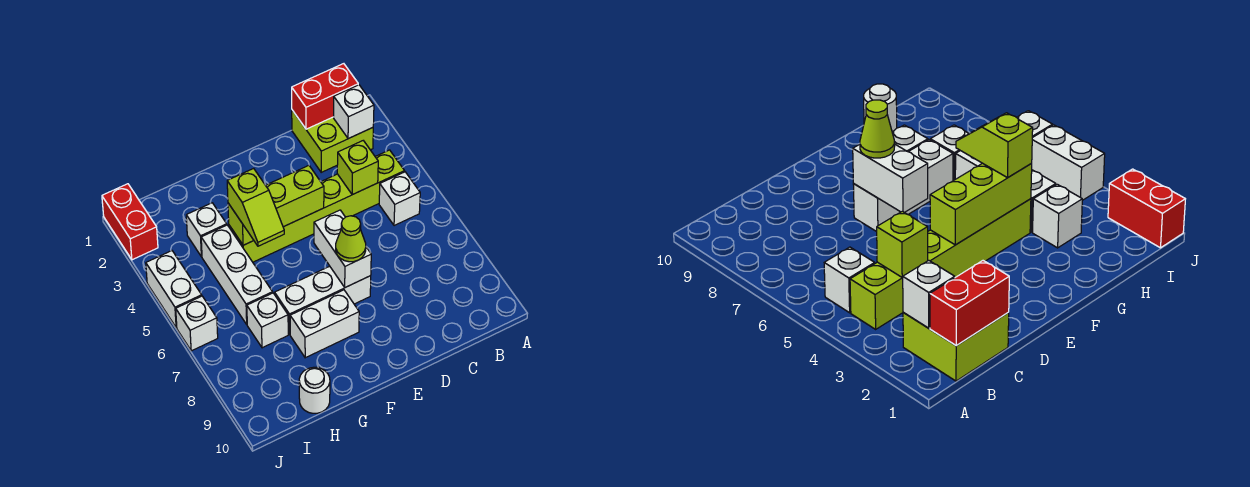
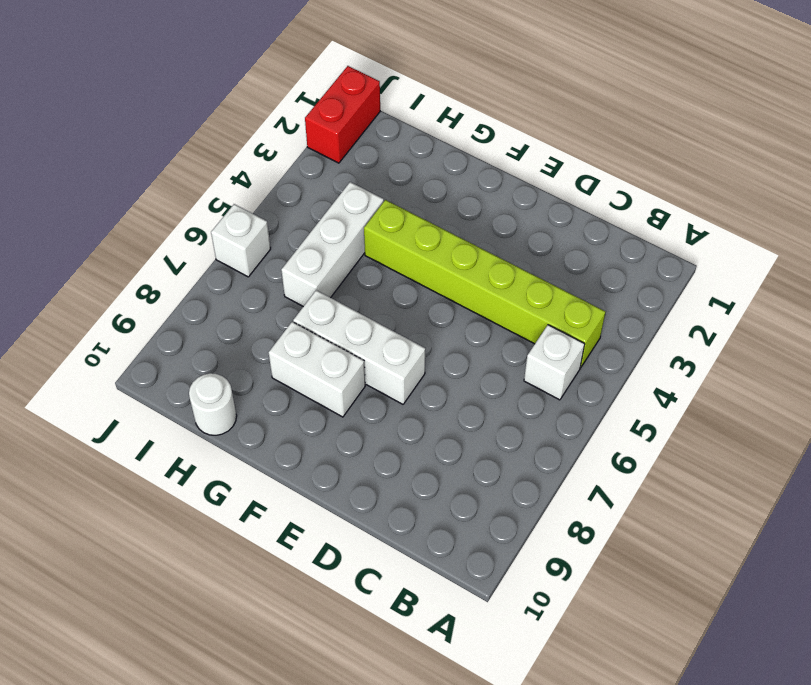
none -> lime 2x2 brick [292,110,373,172]
none -> white 1x1 brick [186,203,227,257]
none -> white 1x1 brick [247,293,288,348]

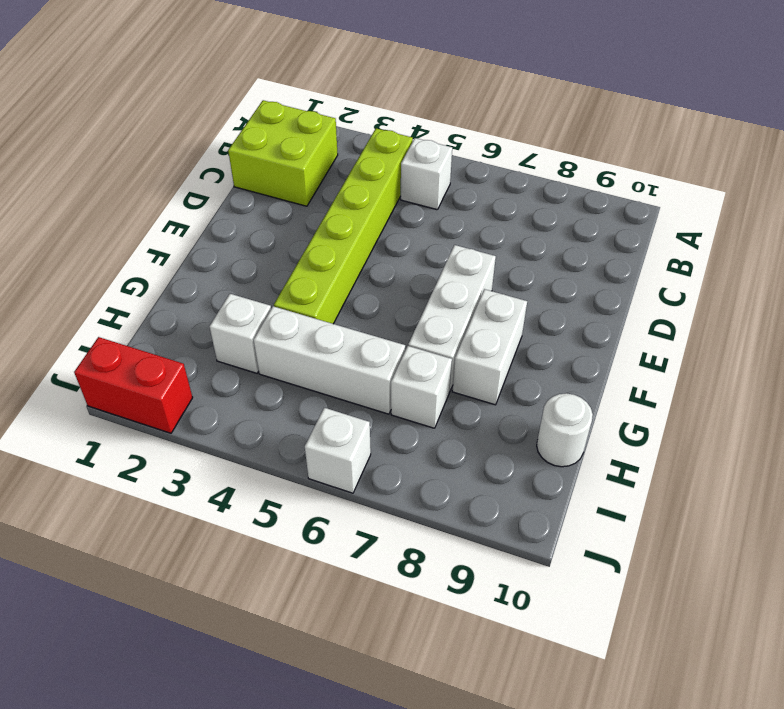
none -> white 1x2 brick [146,251,202,328]
none -> red 1x2 brick [292,64,358,129]
none -> white 1x1 brick [334,85,374,139]

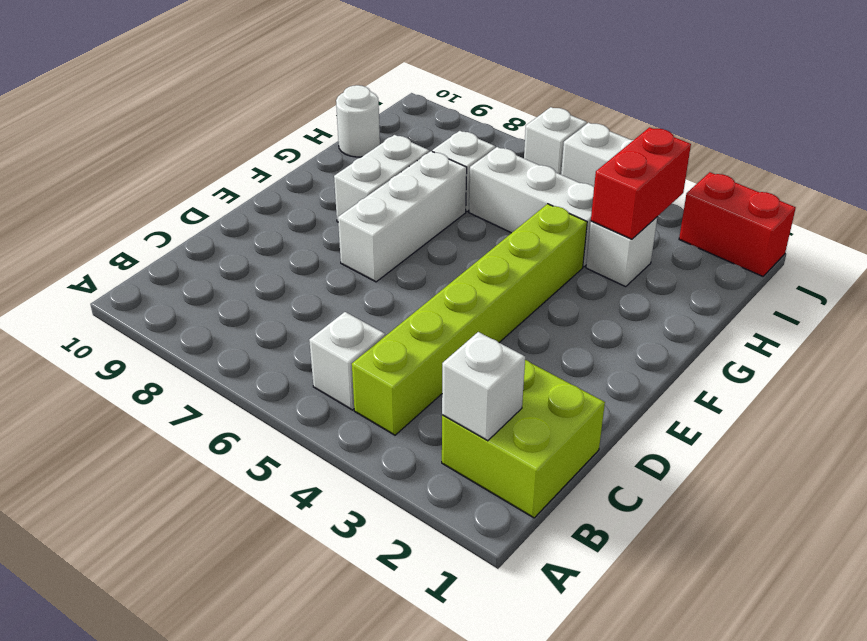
red 1x2 brick [591,127,691,239] -> red 1x2 brick moved to [292,64,358,129]
none -> lime 1x1 brick [337,141,378,195]
none -> lime 1x3 brick [228,166,324,245]
none -> white 1x2 brick [314,210,371,287]

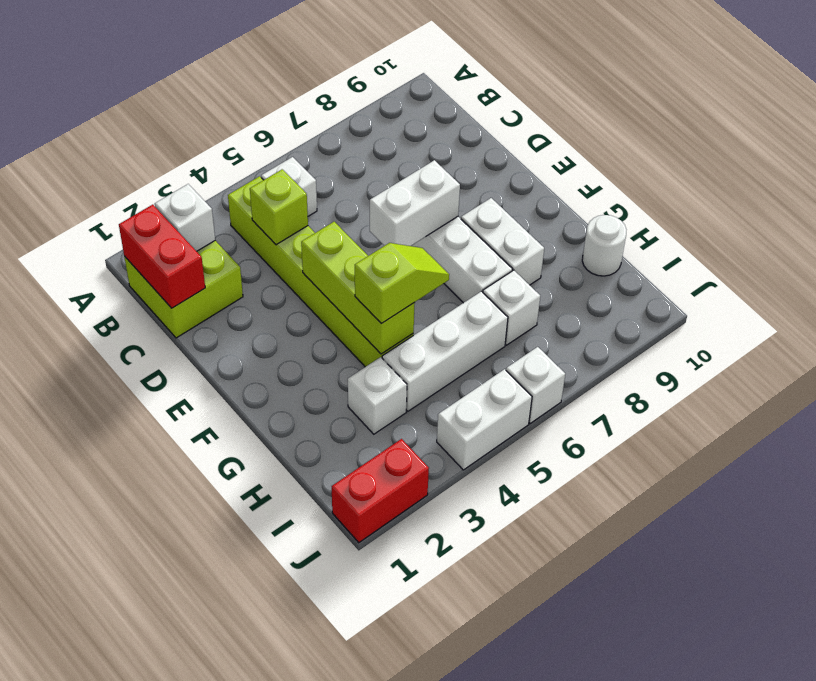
none -> lime 1x1 cone [336,216,366,262]

